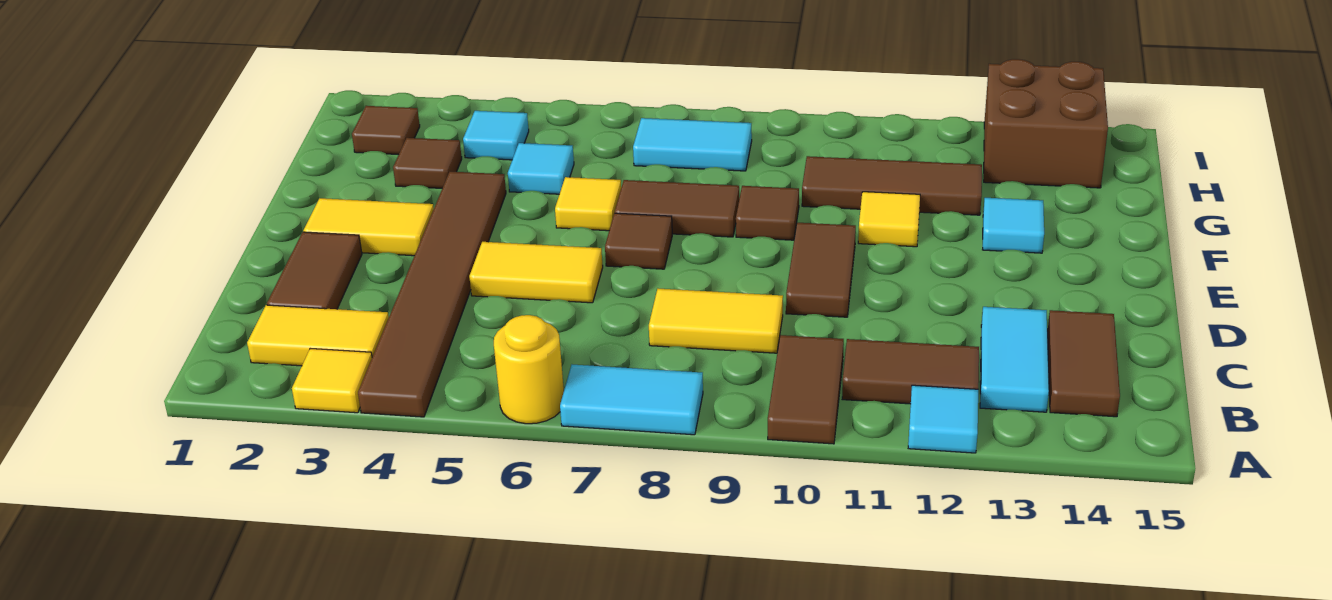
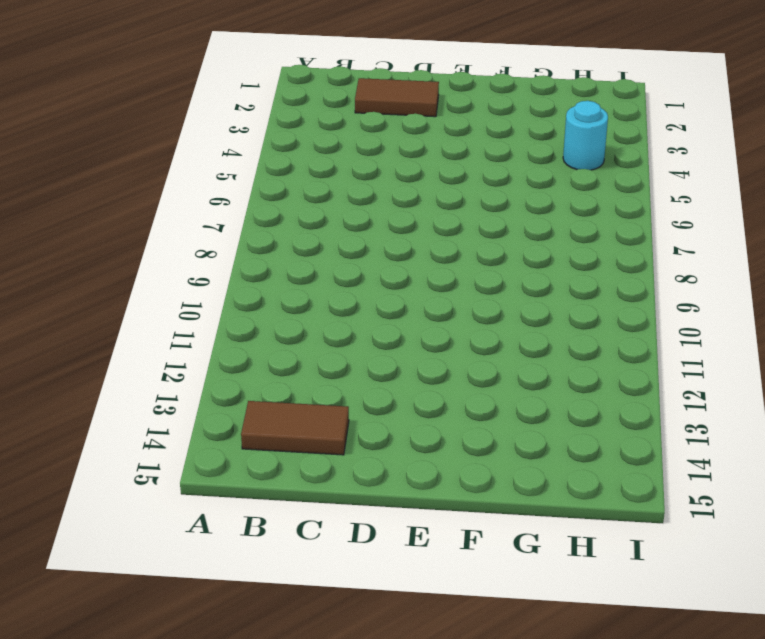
cyan 1x1 round brick [563,101,608,170] -> cyan 1x1 tile [463,111,529,160]
none -> yellow 1x1 tile [292,348,372,413]
none -> brown 1x6 tile [358,172,506,417]
none -> yellow 1x1 round brick [494,315,564,424]

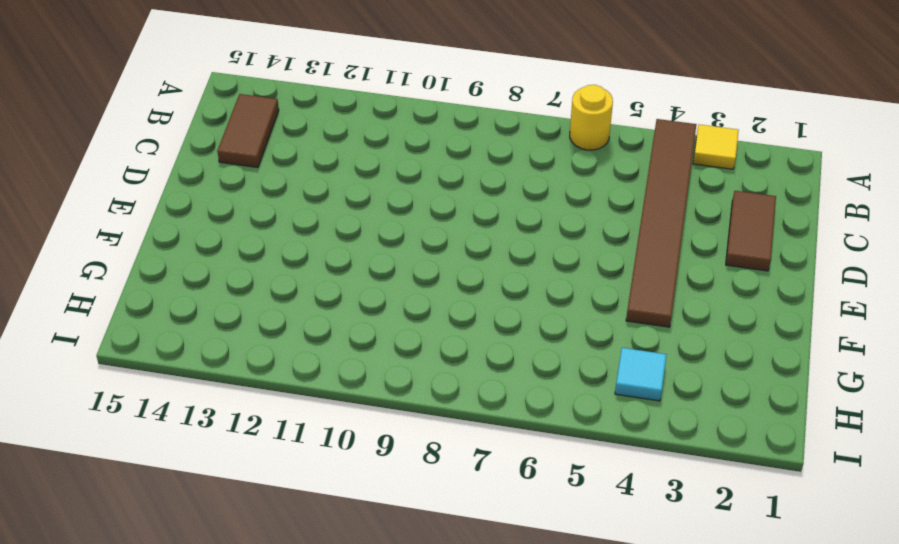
none -> cyan 1x2 tile [560,365,703,435]
none -> brown 1x2 tile [768,335,844,444]
none -> cyan 1x1 tile [908,385,978,453]

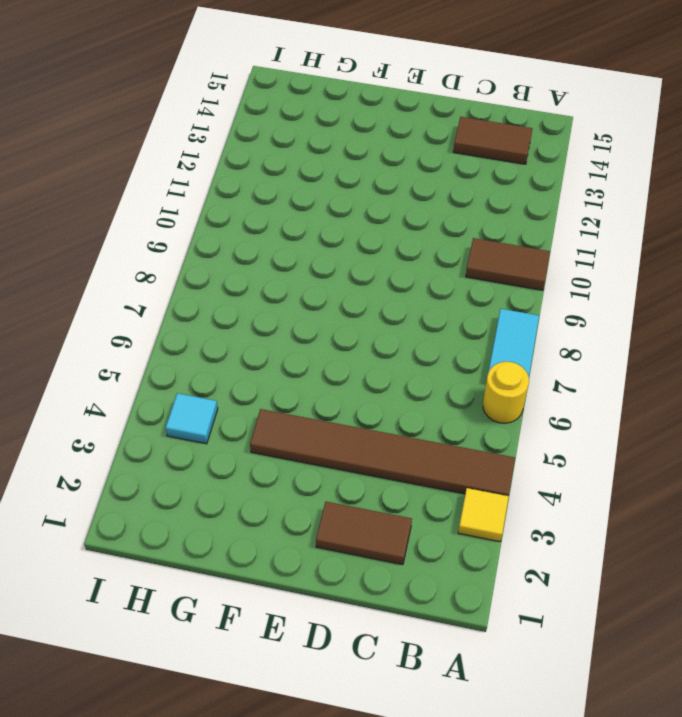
none -> cyan 1x1 tile [908,385,978,453]
none -> yellow 1x2 tile [247,305,389,366]
none -> brown 1x2 tile [842,339,979,404]

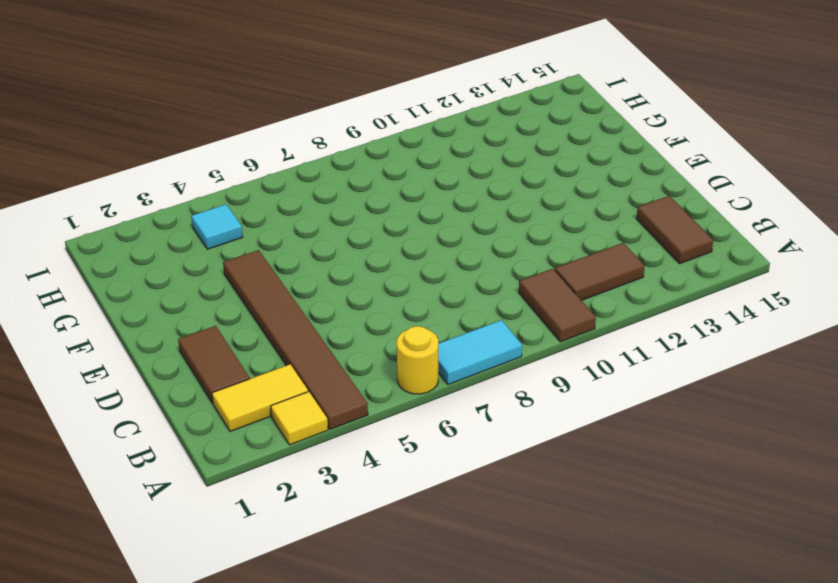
none -> cyan 1x1 tile [908,385,978,453]
none -> cyan 1x2 tile [980,307,1049,412]
none -> yellow 1x2 tile [649,289,783,353]

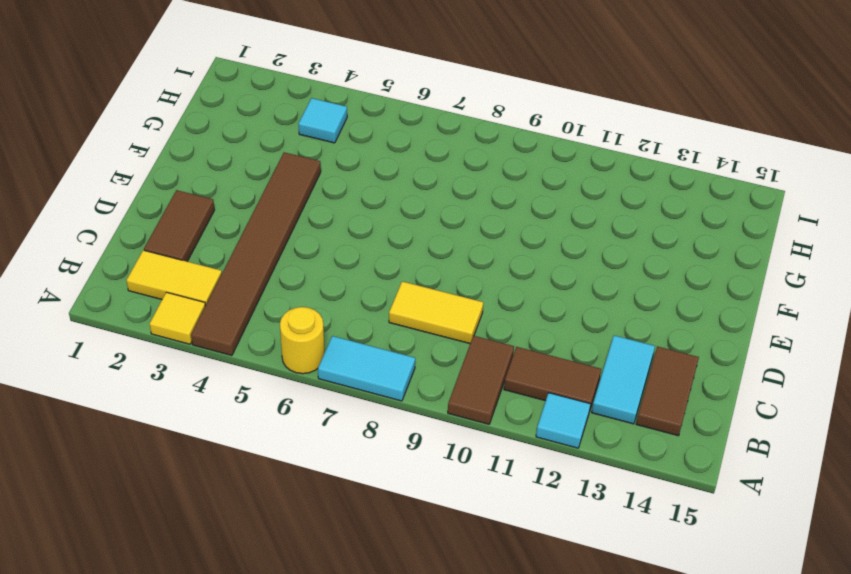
none -> yellow 1x2 tile [469,242,603,303]
none -> brown 1x2 tile [786,223,856,317]
none -> yellow 1x2 tile [303,198,434,256]

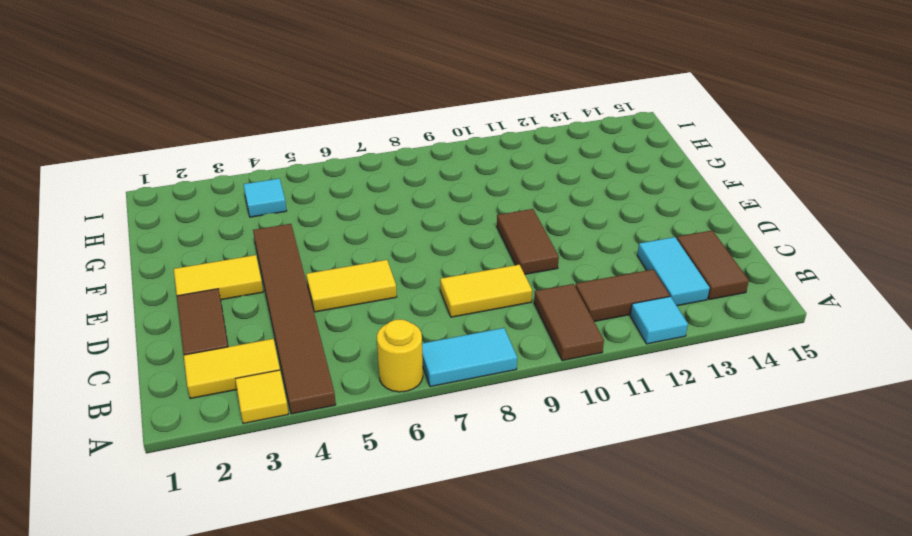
none -> brown 1x1 tile [605,213,672,269]
none -> yellow 1x1 tile [555,177,621,231]
none -> brown 1x2 tile [615,180,739,237]

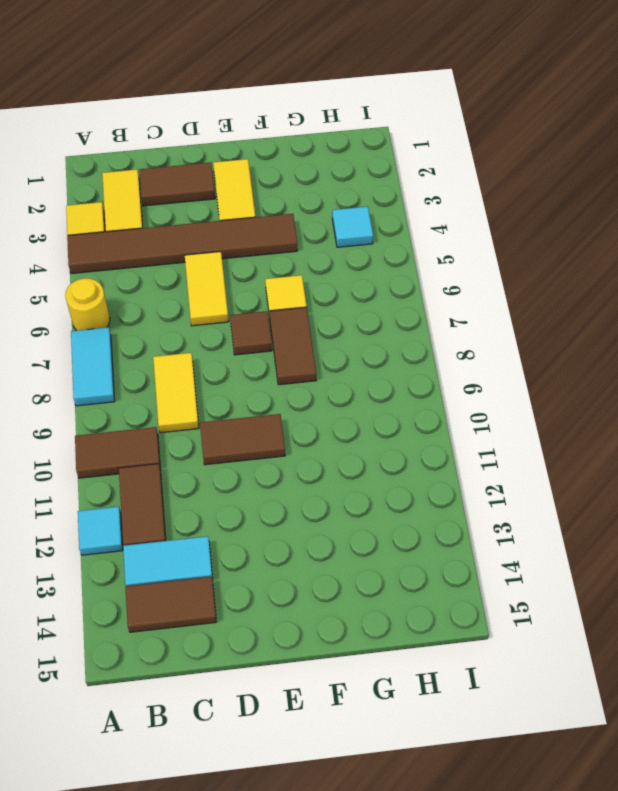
none -> brown 1x1 tile [736,186,799,240]
none -> yellow 1x1 tile [858,192,920,247]
none -> cyan 1x1 tile [983,198,1044,253]

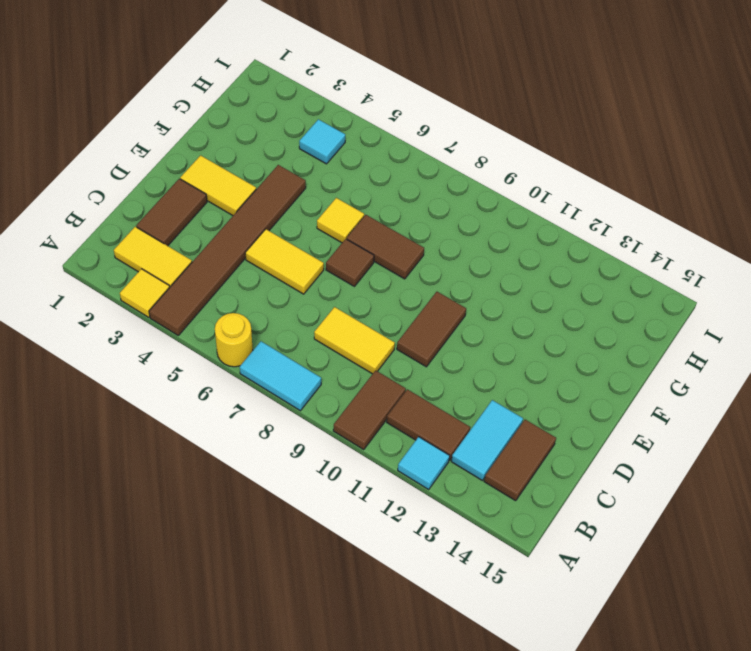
none -> brown 1x1 tile [736,186,799,240]
none -> yellow 1x1 tile [858,192,920,247]
none -> cyan 1x1 tile [983,198,1044,253]

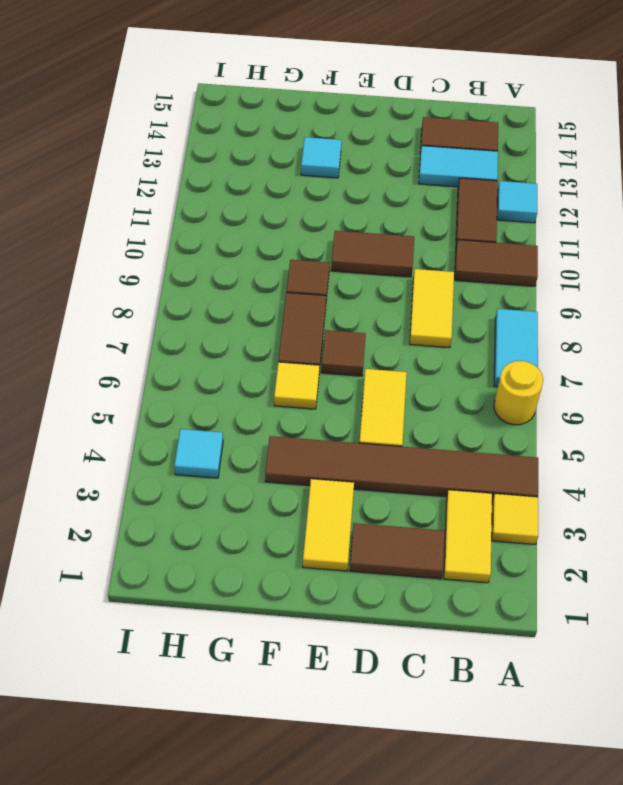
none -> yellow 1x1 tile [858,192,920,247]
none -> brown 1x1 tile [393,138,462,188]
none -> cyan 1x1 tile [508,143,574,194]

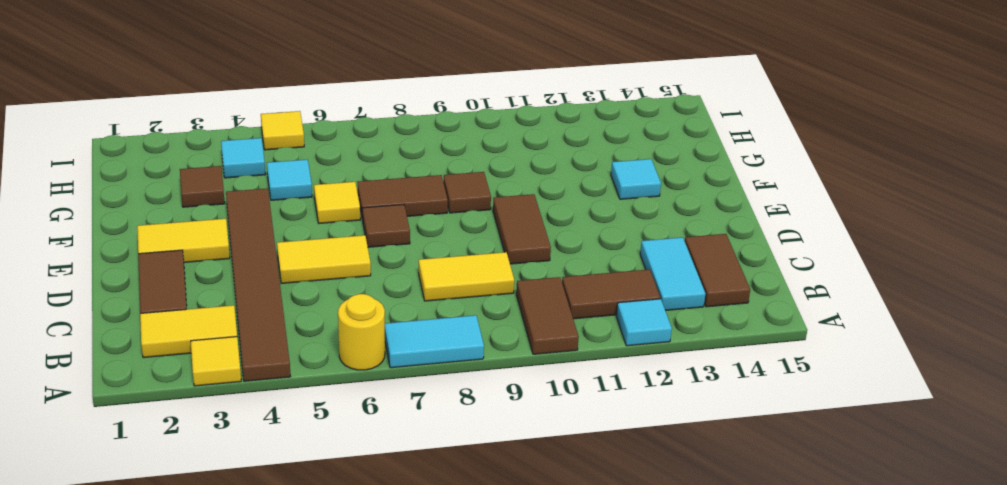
yellow 1x1 tile [261,111,304,150] -> yellow 1x1 tile moved to [858,192,920,247]
none -> brown 1x3 tile [802,156,982,215]
none -> brown 1x1 tile [352,106,420,155]
none -> cyan 1x2 tile [633,118,752,171]

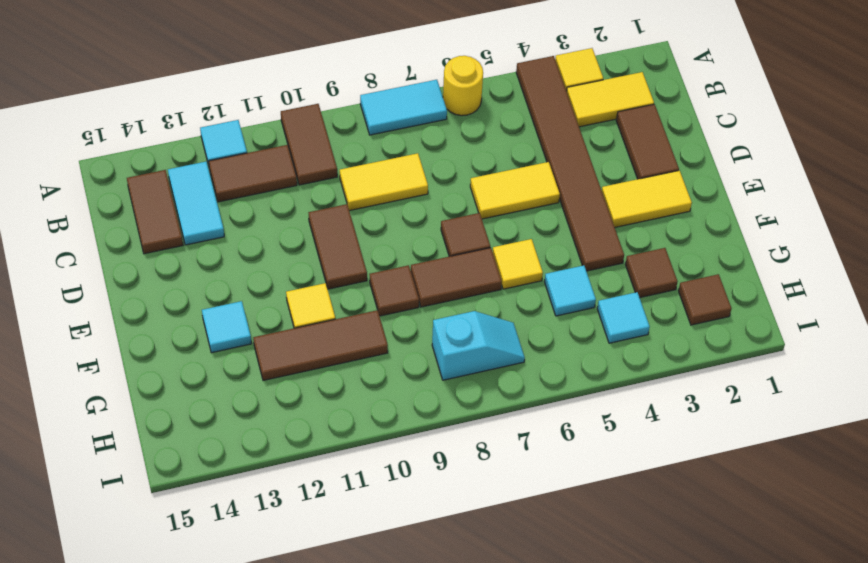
cyan 1x2 slope [432,311,525,380] -> cyan 1x2 tile [633,118,752,171]
none -> brown 2x2 brick [984,59,1108,188]

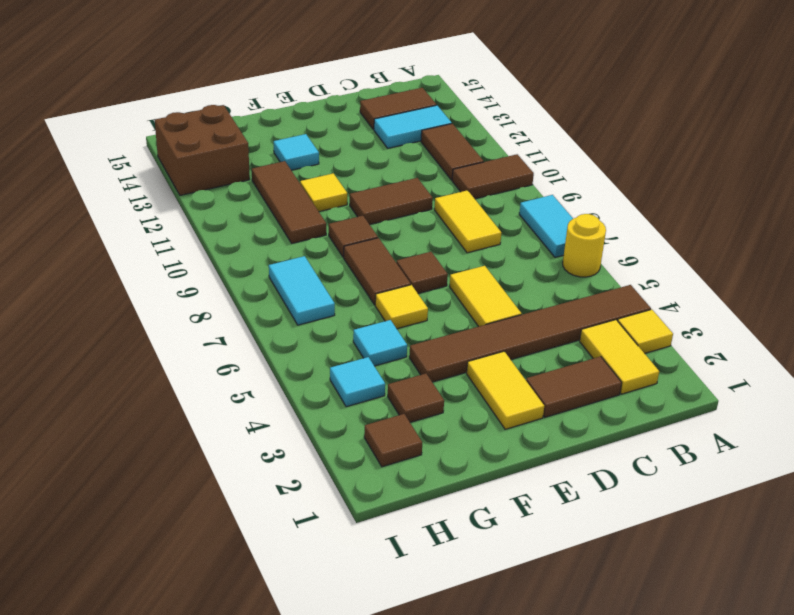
none -> cyan 1x1 tile [908,385,978,453]

